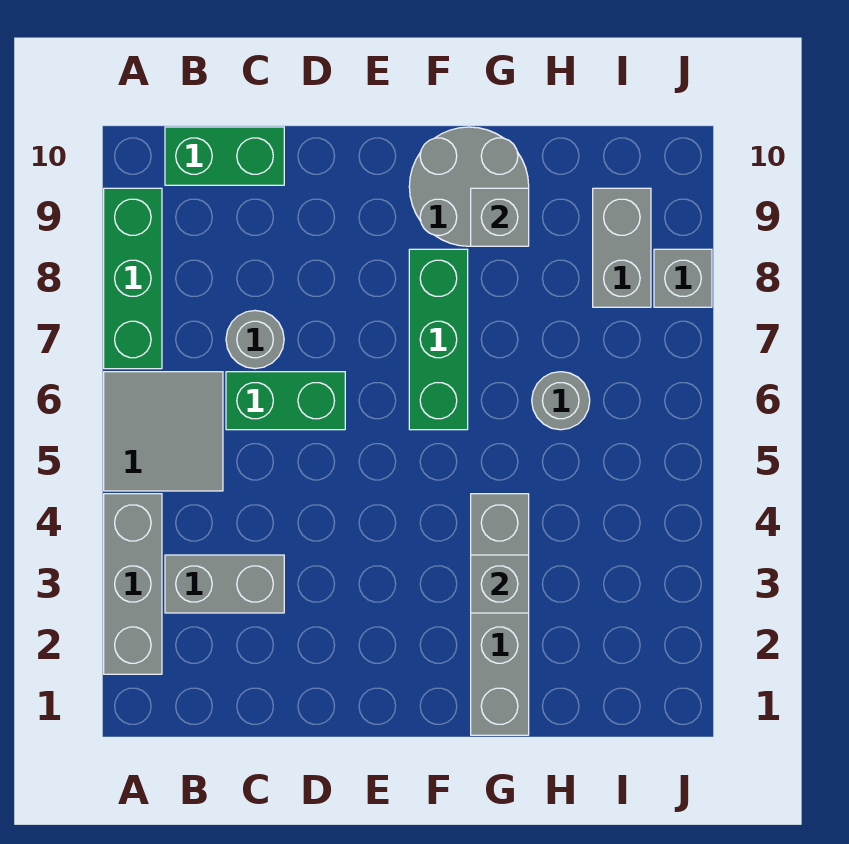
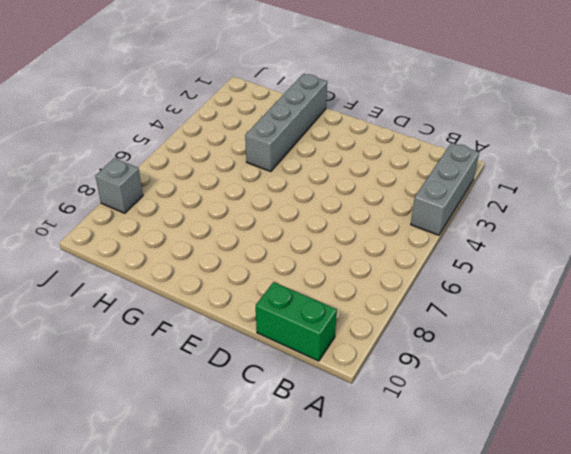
none -> grey 2x2 tile [104,372,223,491]
none -> green 1x3 brick [104,188,162,369]
none -> grey 1x2 brick [165,555,284,613]

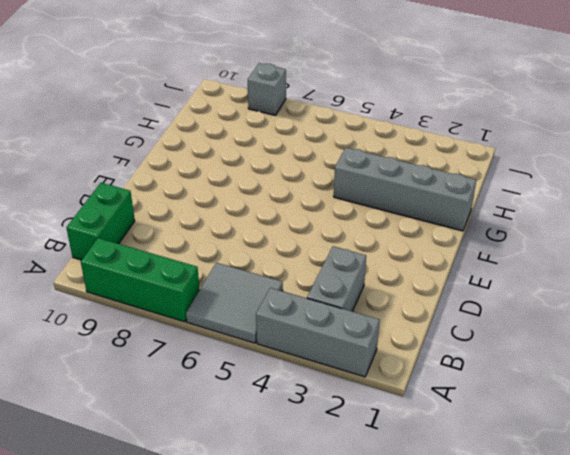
none -> green 1x2 brick [226,372,345,430]
none -> grey 1x1 round brick [226,310,284,369]
none -> green 1x3 brick [409,249,468,430]

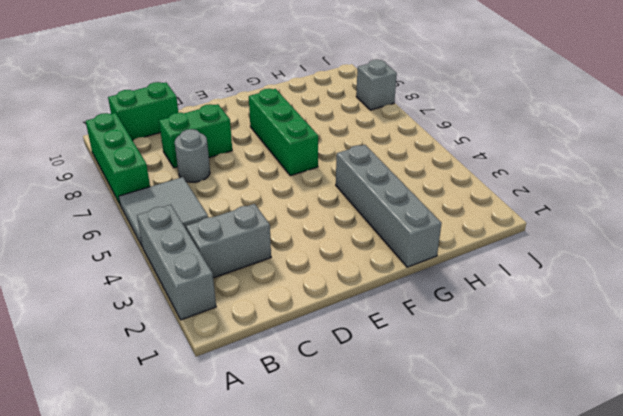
green 1x2 brick [159,104,232,168] -> green 1x2 brick moved to [226,372,345,430]
none -> grey 2x2 round brick [409,127,529,246]
none -> grey 1x1 round brick [532,372,590,430]
none -> grey 1x2 brick [593,188,651,307]

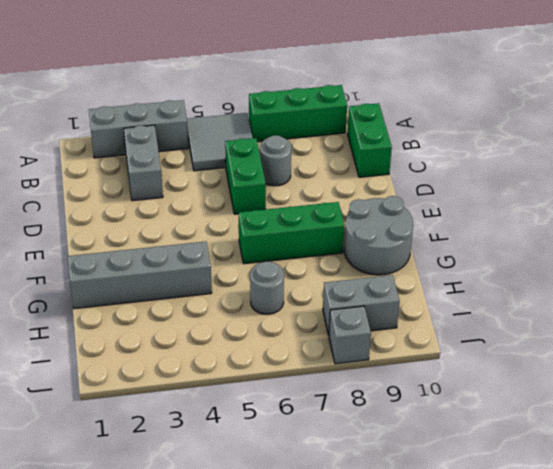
none -> grey 1x1 brick [471,555,529,613]
none -> grey 1x1 brick [471,188,529,246]

